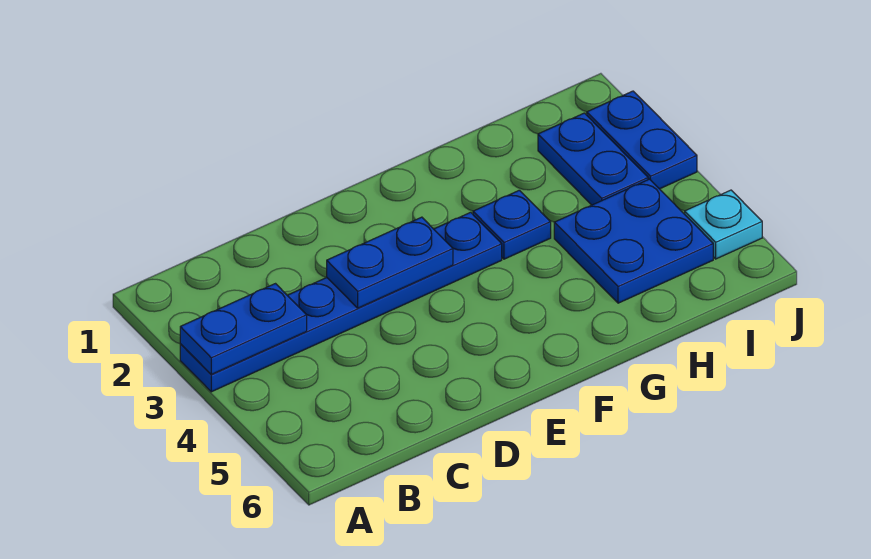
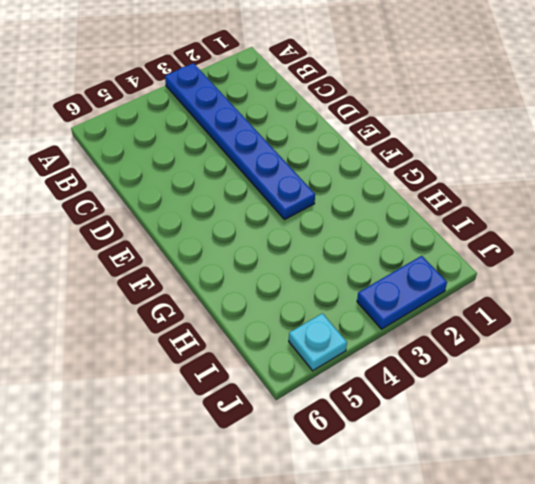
none -> blue 1x1 plate [473,190,551,259]
none -> blue 2x2 plate [554,179,713,303]

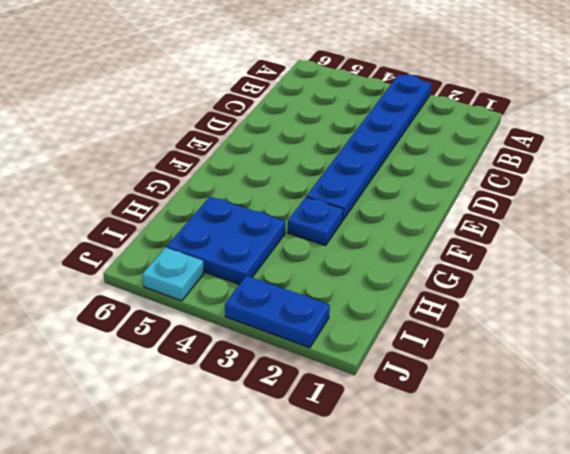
none -> blue 1x2 plate [538,113,648,205]
none -> blue 1x2 plate [180,284,307,374]

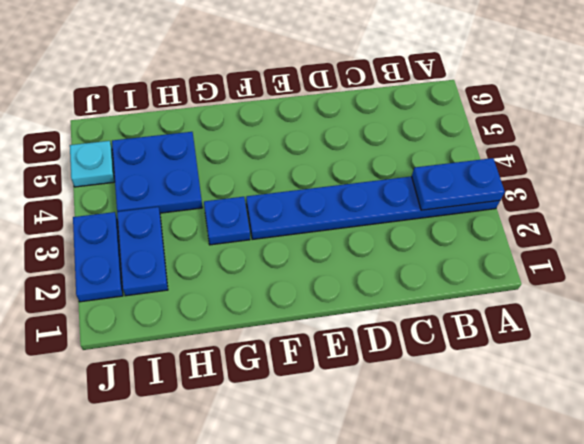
none -> blue 1x2 plate [327,217,453,308]

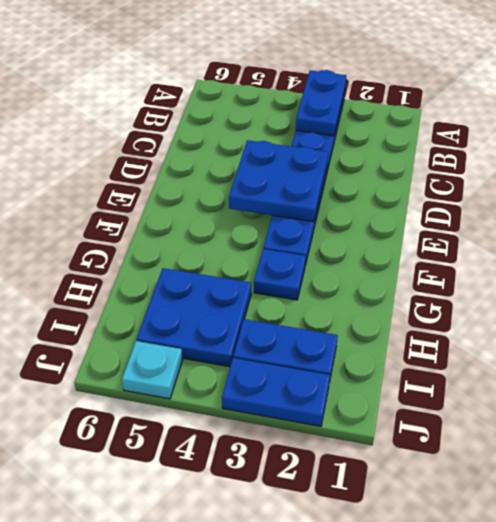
blue 2x2 plate [229,140,328,221] -> blue 1x2 plate [327,217,453,308]

